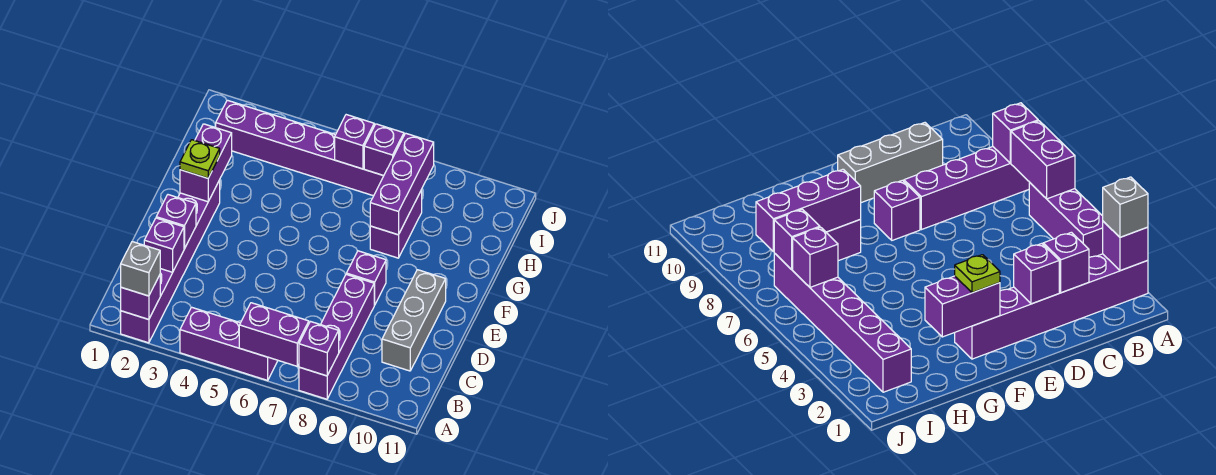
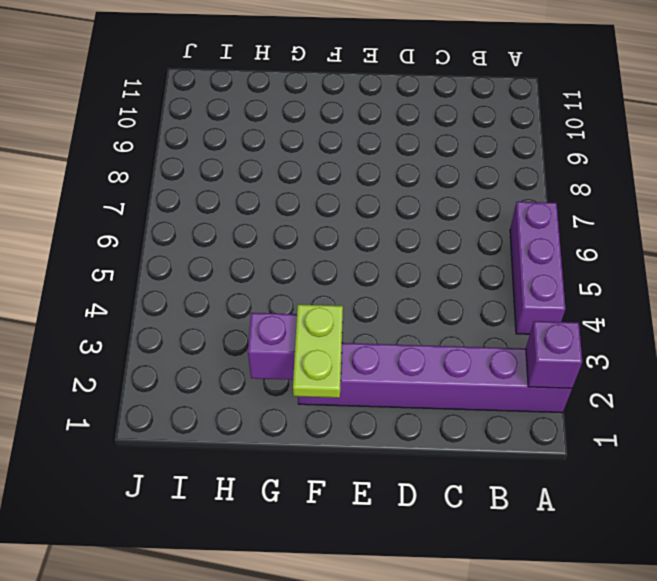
lime 1x2 plate [293,304,343,398] -> lime 1x1 plate [180,140,220,178]
none -> purple 1x4 brick [299,274,374,399]
none -> grey 1x3 brick [382,270,446,371]
none -> purple 1x1 brick [346,251,386,305]

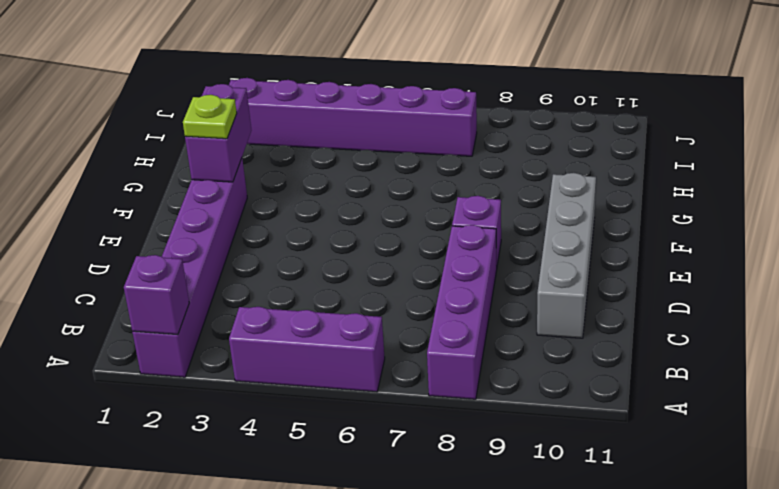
grey 1x4 brick [537,173,596,338] -> grey 1x3 brick [382,270,446,371]
none -> purple 1x2 brick [370,190,422,258]
none -> purple 1x2 brick [239,303,309,366]
none -> purple 1x1 brick [299,322,339,376]

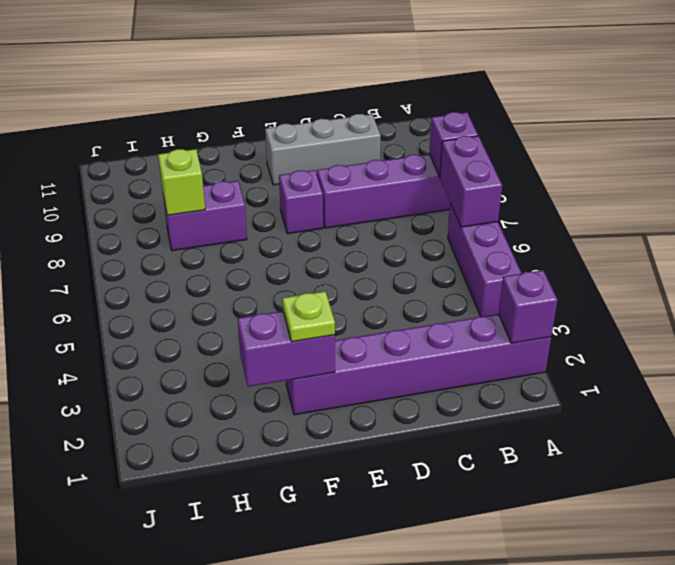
lime 1x1 brick [158,149,205,215] -> purple 1x3 brick [370,133,434,235]
none -> purple 1x6 brick [216,100,383,196]
none -> purple 1x1 brick [144,218,184,272]
none -> purple 1x1 brick [156,195,196,249]

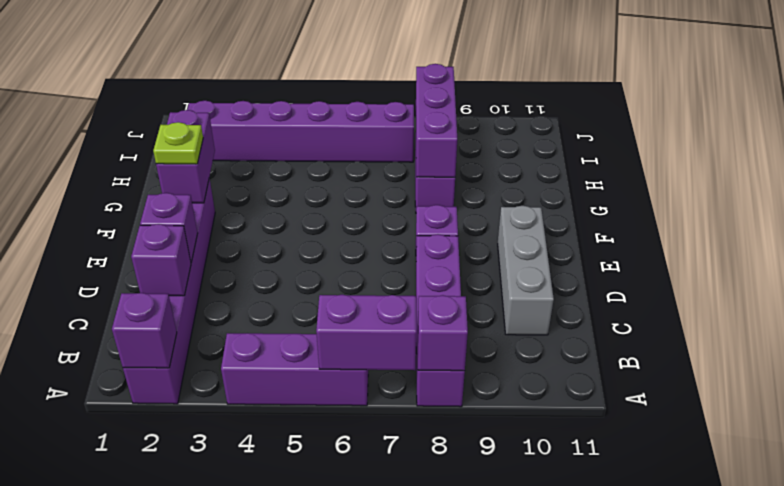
none -> purple 1x1 brick [335,115,374,169]
none -> purple 1x1 brick [364,124,404,176]
none -> grey 1x1 brick [121,242,160,296]

